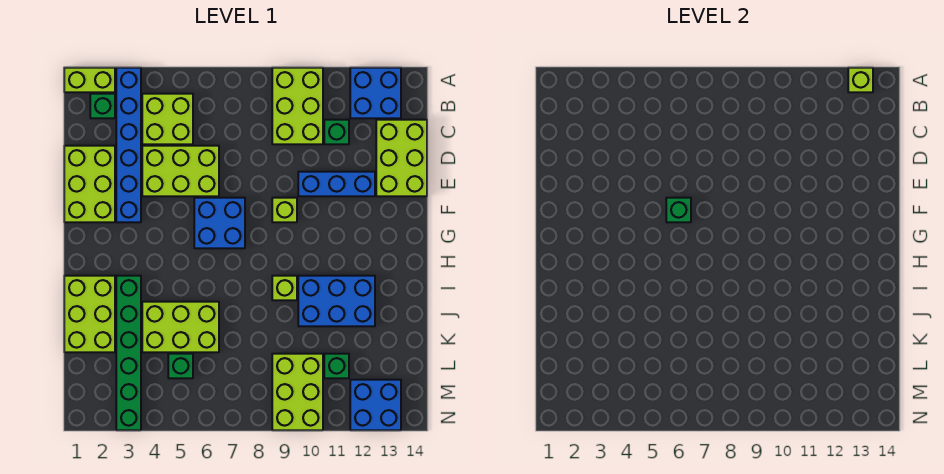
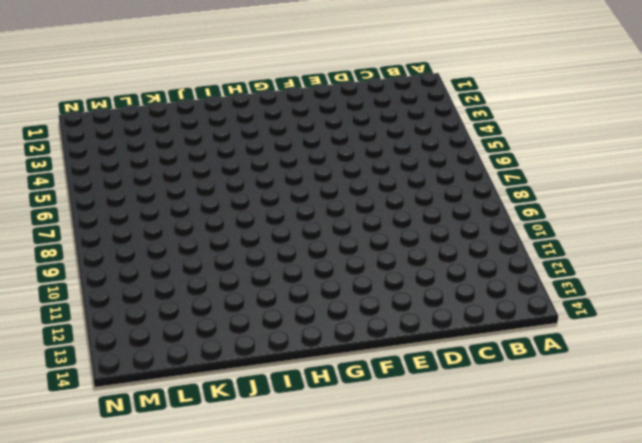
none -> lime 1x2 brick [64,68,115,92]
none -> blue 1x6 brick [116,68,141,222]
none -> lime 2x3 brick [272,68,323,144]

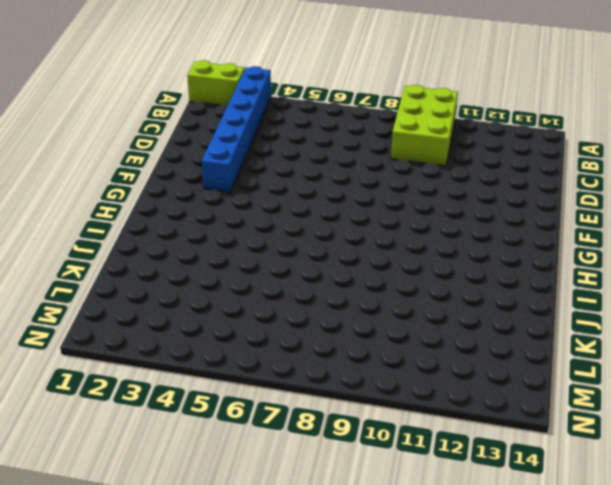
none -> blue 2x2 brick [350,68,401,118]
none -> green 1x1 brick [90,94,115,118]
none -> lime 2x2 brick [142,94,193,144]

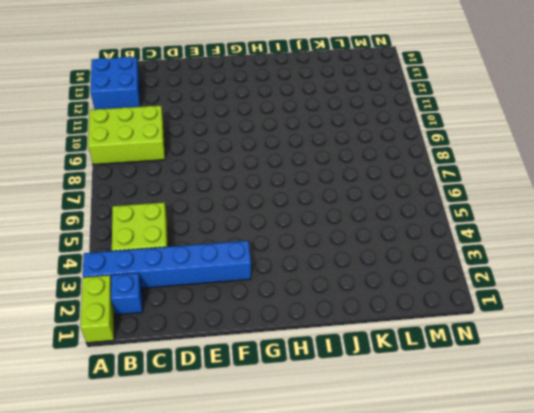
blue 1x1 brick [111,273,143,315] -> green 1x1 brick [90,94,115,118]
none -> green 1x1 brick [324,120,349,144]
none -> lime 2x3 brick [376,120,427,196]
none -> lime 2x3 brick [64,146,115,222]

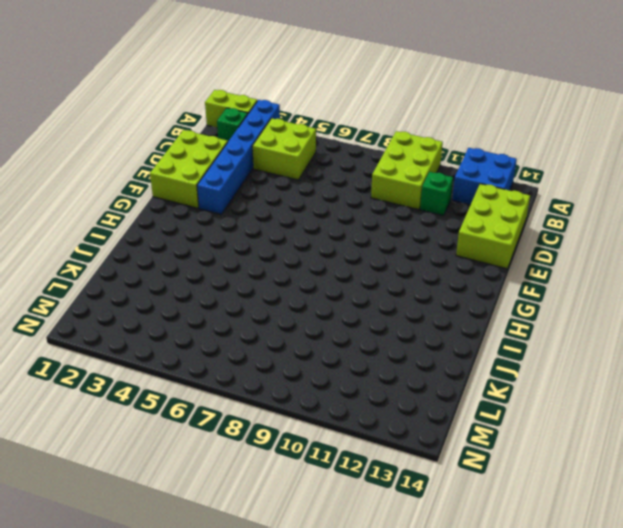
none -> lime 2x3 brick [142,146,219,196]
none -> blue 1x3 brick [298,172,375,196]
none -> blue 2x2 brick [194,198,245,248]

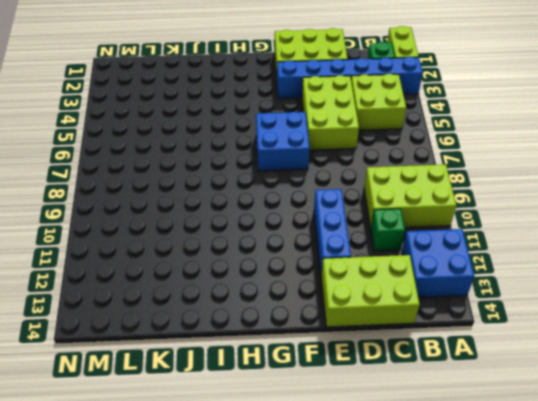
none -> lime 1x1 brick [272,198,297,222]
none -> lime 2x3 brick [64,276,115,352]
none -> green 1x6 brick [116,276,141,430]

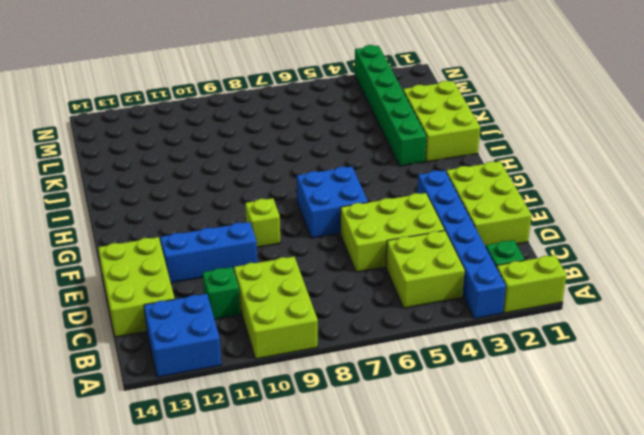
none -> lime 1x1 brick [272,276,297,300]
none -> blue 2x3 brick [298,276,375,326]
none -> lime 2x3 brick [142,302,219,352]

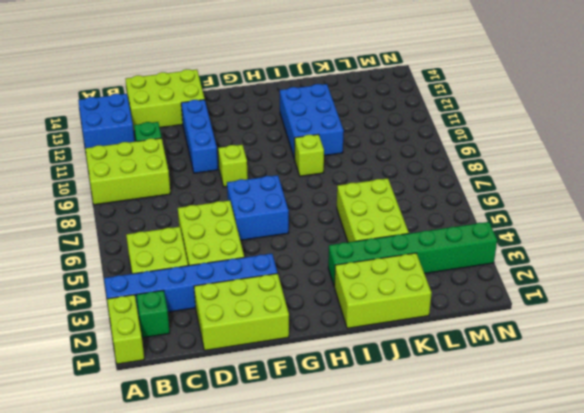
none -> green 1x1 brick [168,354,193,378]
none -> lime 2x3 brick [272,354,323,430]
none -> green 1x1 brick [324,354,349,378]

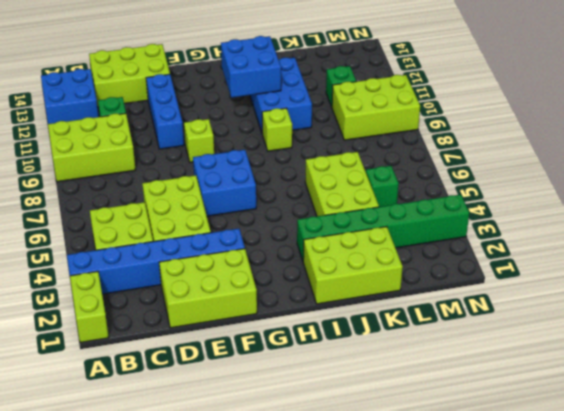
blue 2x2 brick [221,36,281,98] -> blue 2x2 brick moved to [350,380,401,430]
none -> green 1x1 brick [90,94,115,118]
none -> lime 1x1 brick [848,68,873,92]
none -> green 1x1 brick [666,198,691,222]

